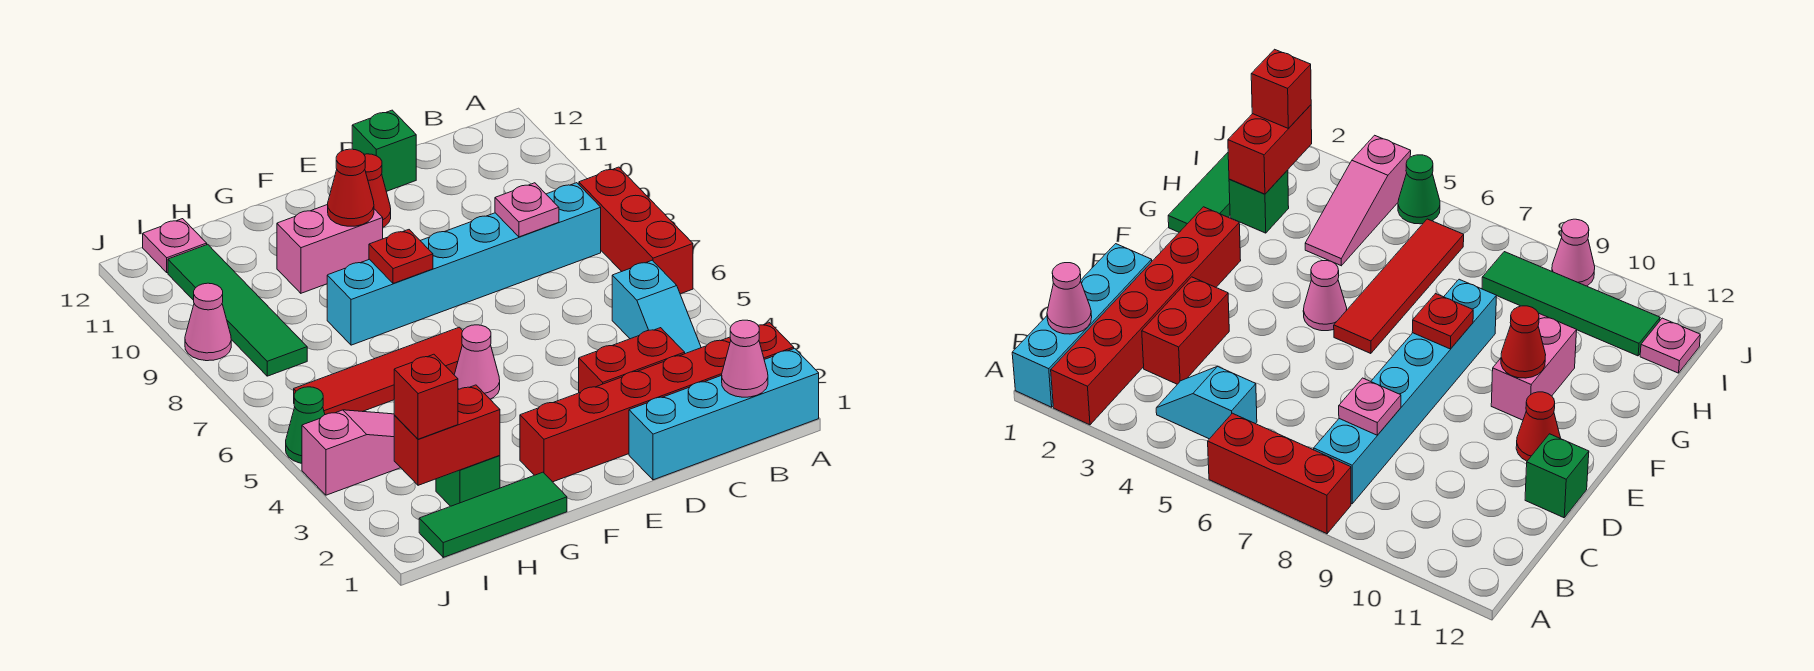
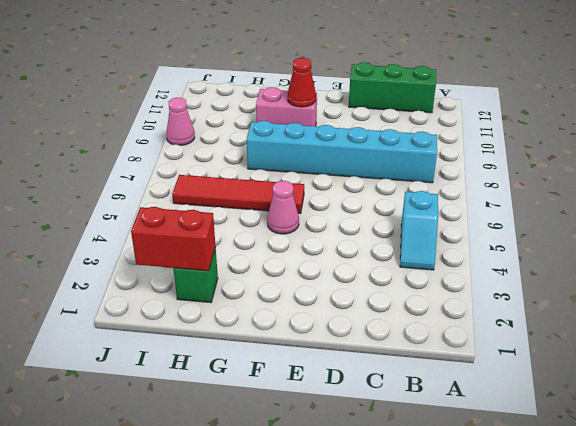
green 1x3 brick [349,62,436,113] -> green 1x1 brick [352,110,416,191]
none -> cyan 1x4 brick [629,348,819,480]
none -> red 1x6 brick [520,323,794,482]
none -> red 1x3 brick [579,167,693,294]

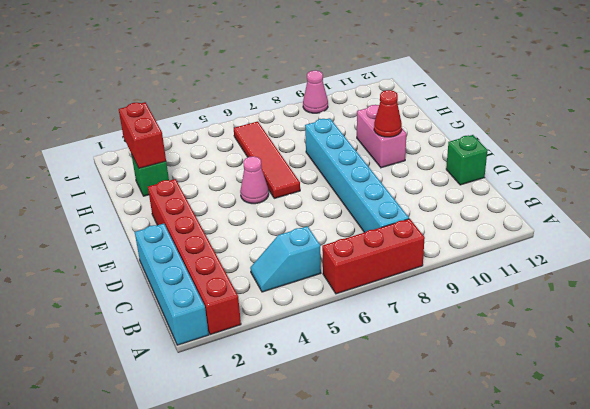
none -> red 1x2 brick [579,328,685,393]
none -> red 1x1 cone [364,154,391,227]
none -> green 1x3 tile [419,472,567,557]

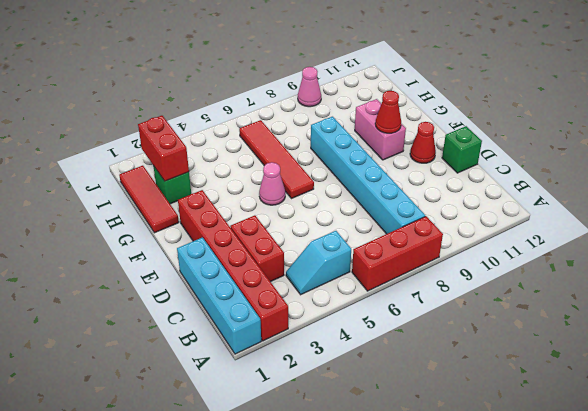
red 1x3 tile [119,166,179,233] -> green 1x3 tile [419,472,567,557]
none -> pink 1x3 slope [302,410,401,495]
none -> green 1x4 tile [168,244,307,376]
none -> pink 1x1 plate [143,219,207,273]

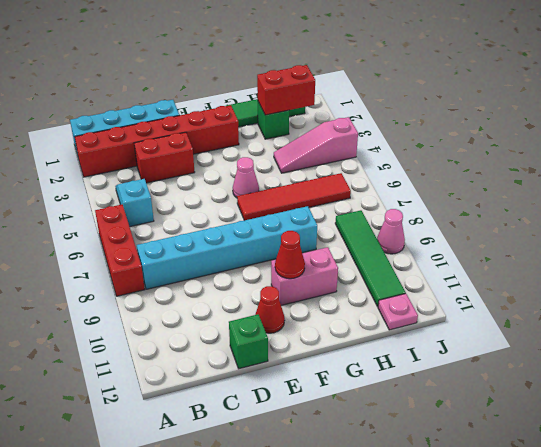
none -> green 1x1 cone [286,387,325,463]
none -> pink 1x1 cone [722,320,768,397]
none -> pink 1x1 plate [495,183,559,237]

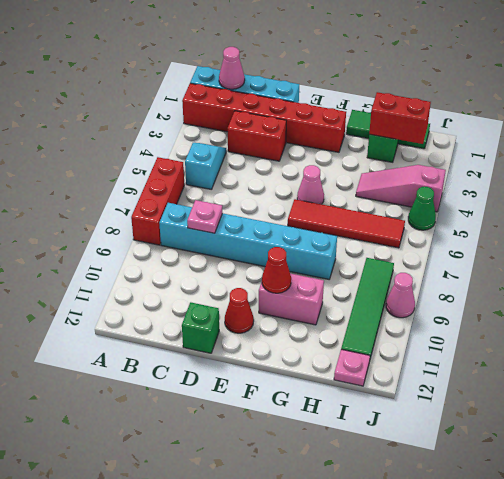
none -> red 1x1 plate [369,230,433,283]
none -> red 1x1 brick [394,354,458,439]

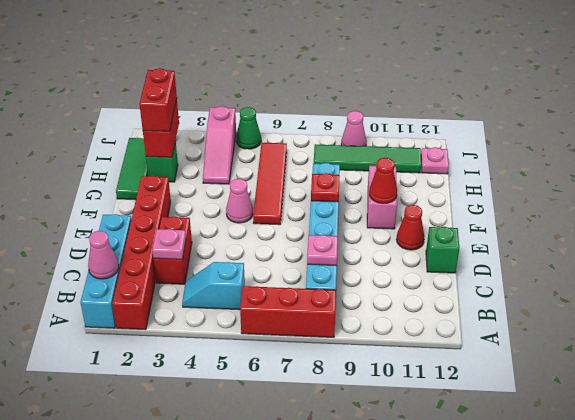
pink 1x1 plate [152,229,186,259] -> none
red 1x2 brick [140,68,177,131] -> red 1x1 brick [394,354,458,439]

